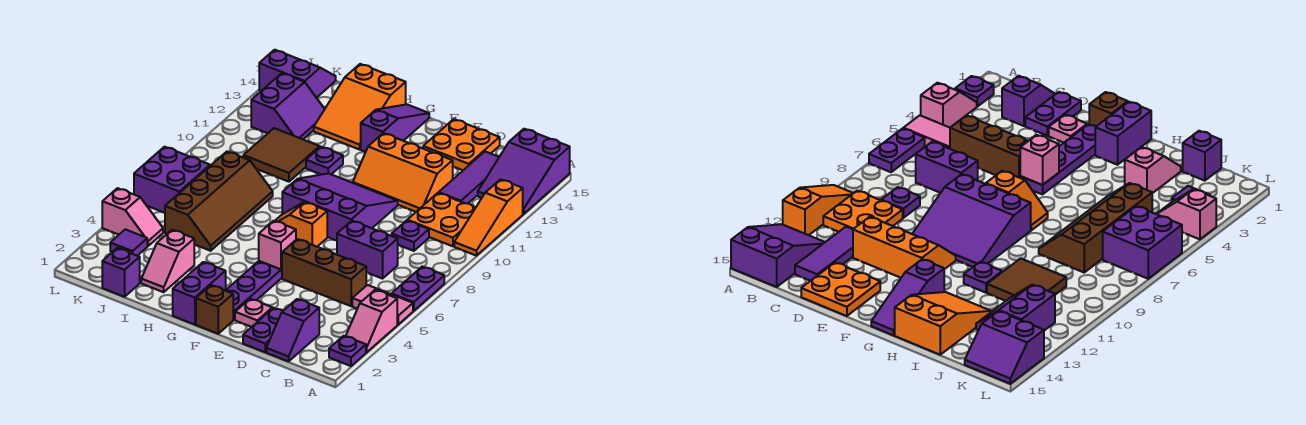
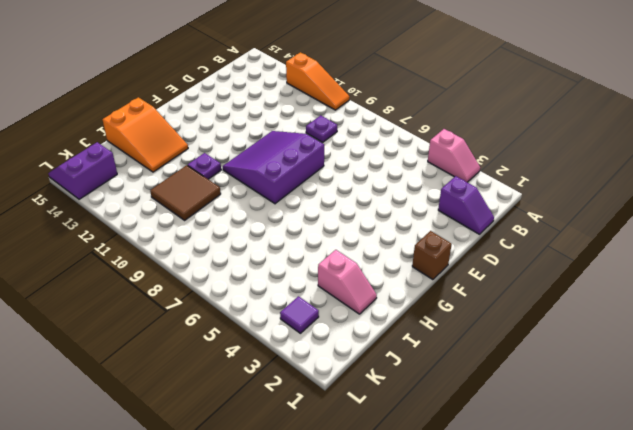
none -> purple 1x1 plate [329,336,366,366]
none -> pink 1x2 tile [352,285,413,325]
none -> purple 1x2 plate [392,267,444,311]
none -> purple 2x3 slope [478,129,570,214]

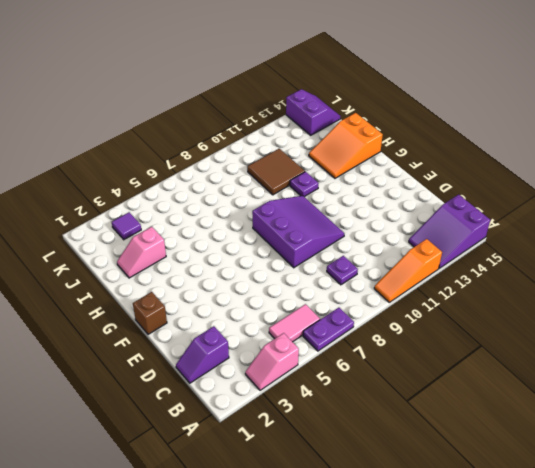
pink 1x2 tile [269,304,320,342] -> pink 1x2 tile turned to [352,285,413,325]
none -> purple 1x1 plate [329,336,366,366]
none -> orange 2x2 plate [407,193,475,246]
none -> brown 1x3 brick [282,239,366,306]
none -> purple 1x2 brick [337,221,398,279]

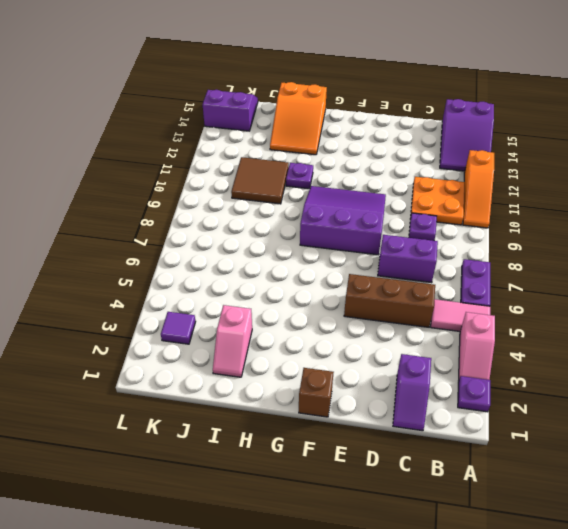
none -> purple 1x3 tile [439,151,499,204]
none -> purple 1x2 plate [243,308,283,352]
none -> orange 2x3 slope [353,133,453,212]
none -> orange 2x2 plate [423,119,500,170]

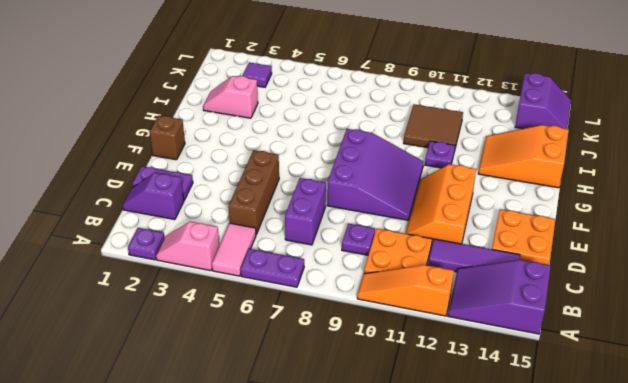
none -> pink 1x1 plate [235,299,272,327]
none -> purple 1x4 plate [225,261,282,320]
none -> orange 1x2 slope [275,202,327,247]
none -> purple 1x2 brick [173,262,226,325]

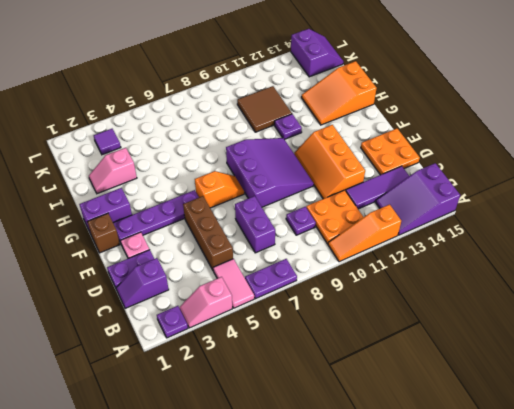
orange 1x2 slope [195,171,244,208] -> orange 1x2 slope turned to [275,202,327,247]
none -> purple 1x3 slope [361,104,429,152]
none -> brown 2x4 slope [165,151,273,251]
none -> purple 1x1 brick [102,248,140,297]
none -> purple 2x2 slope [251,73,325,139]

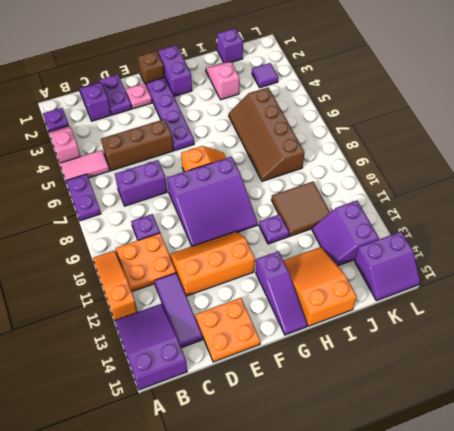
none -> pink 1x2 slope [102,188,163,246]
none -> purple 2x2 brick [134,147,210,213]
none -> pink 1x1 brick [259,221,296,269]

